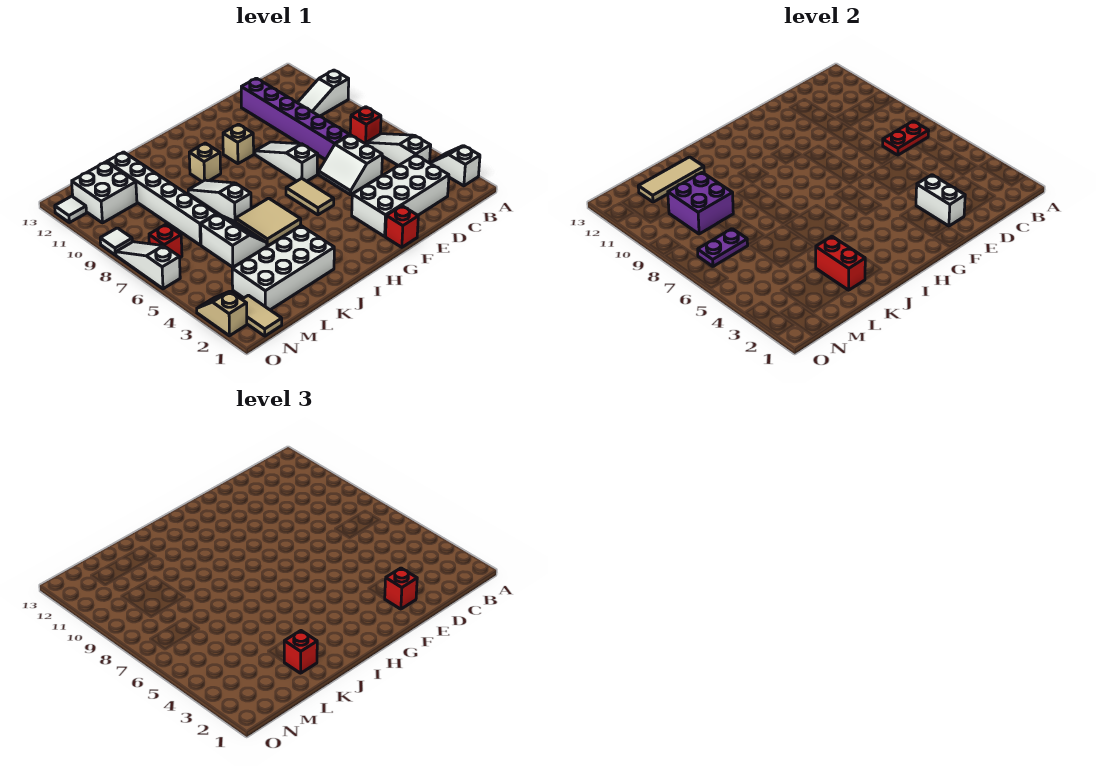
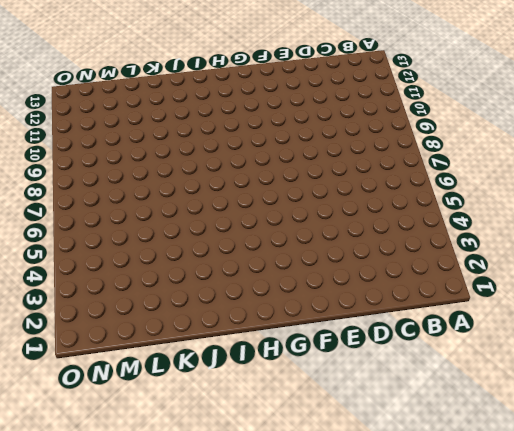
none -> white 1x2 slope [431,146,480,186]
none -> white 1x3 slope [297,70,349,116]
none -> white 1x3 slope [366,134,431,166]
none -> red 1x1 brick [350,107,381,144]

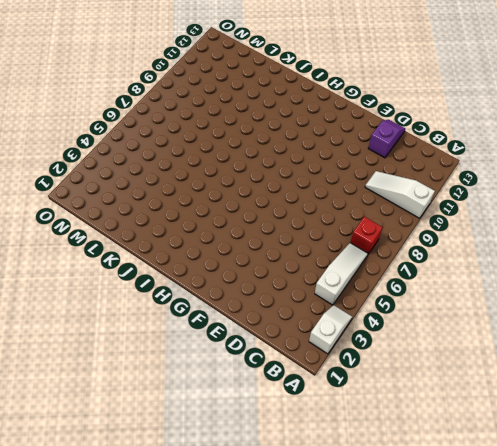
purple 1x2 slope [368,120,405,158] -> purple 1x6 brick [241,78,349,160]
none -> white 2x4 brick [352,155,449,236]
none -> white 2x2 slope [319,135,382,195]
none -> red 1x1 brick [385,206,418,247]
none -> white 1x3 slope [255,142,318,181]

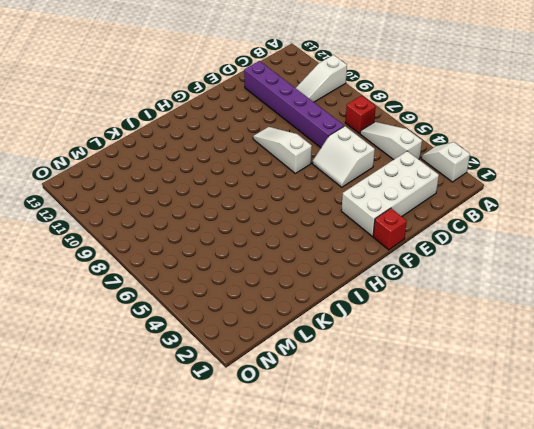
none -> tan 1x2 tile [286,178,334,215]
none -> tan 1x1 brick [223,124,254,164]
none -> tan 2x2 tile [236,198,301,246]
none -> tan 1x1 brick [189,143,221,181]

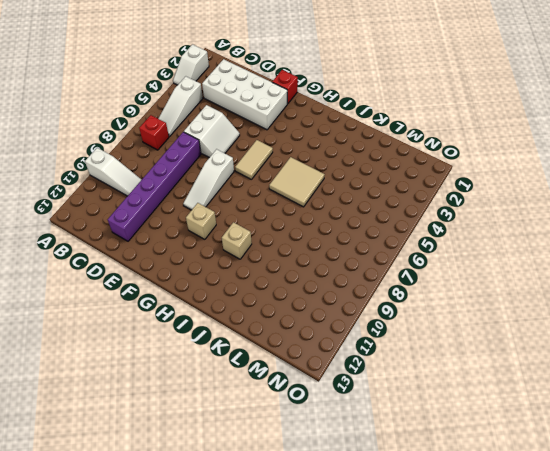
none -> white 2x4 brick [232,226,334,310]
none -> white 1x3 slope [188,180,251,222]
none -> white 2x2 slope [201,214,267,267]
none -> white 1x6 brick [107,152,217,245]

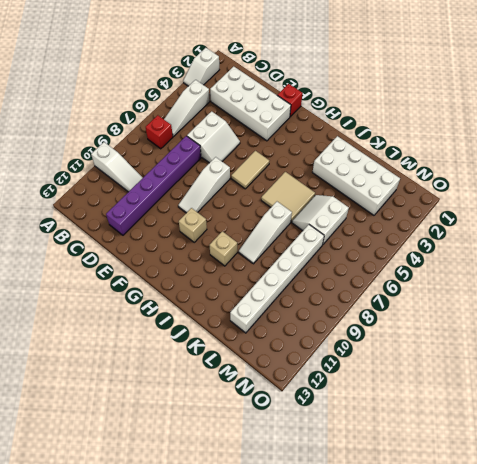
none -> white 2x2 brick [72,162,137,223]
none -> tan 1x2 tile [242,295,282,336]
none -> red 1x1 brick [149,224,182,257]
none -> tan 1x2 slope [197,291,247,336]

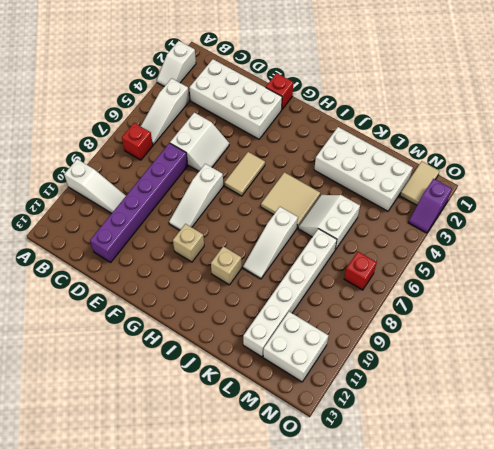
purple 1x2 slope [408,179,452,233] -> tan 1x2 slope [197,291,247,336]
none -> white 1x3 slope [116,242,180,289]
none -> white 1x1 tile [100,228,132,255]
none -> white 1x1 tile [55,196,86,223]
none -> red 1x2 plate [883,121,929,155]

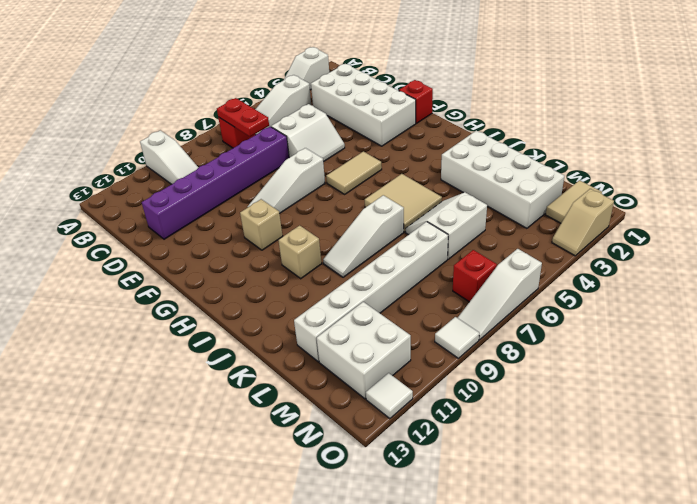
none -> white 1x2 brick [916,175,965,226]
none -> red 1x2 brick [816,237,865,290]
none -> tan 1x3 tile [638,157,704,202]
none -> purple 2x2 brick [668,172,733,234]

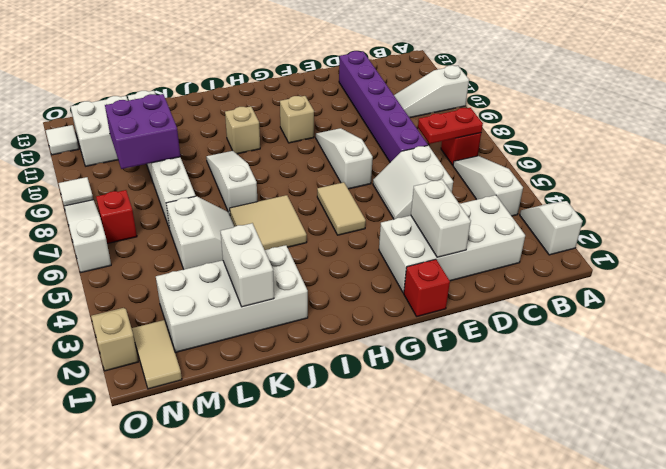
white 1x2 brick [221,223,274,307] -> red 1x2 brick [816,237,865,290]
none -> tan 1x3 tile [638,157,704,202]
none -> purple 1x2 plate [698,229,748,266]
none -> red 1x1 brick [385,568,417,609]
none -> red 1x1 brick [284,631,317,673]

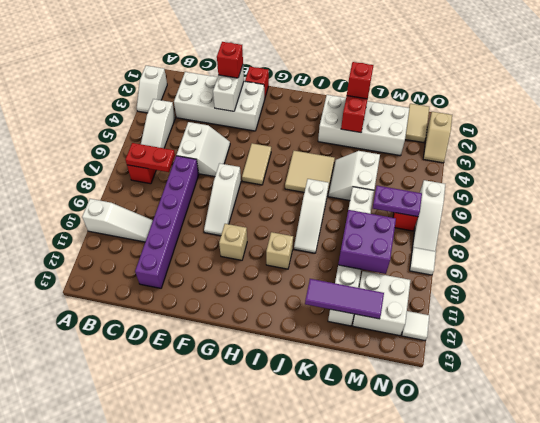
purple 1x3 tile [305,279,384,319] -> tan 1x3 tile [638,157,704,202]

